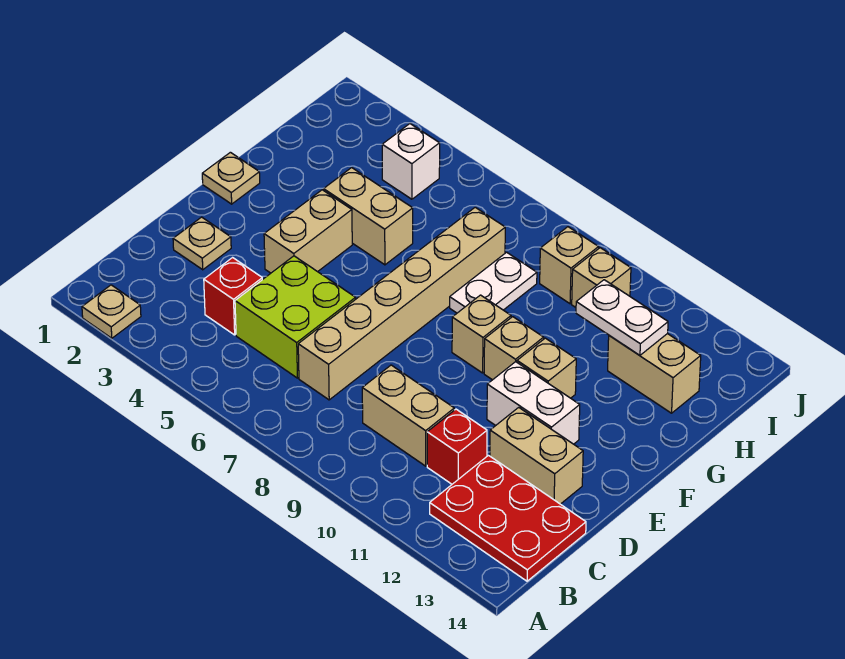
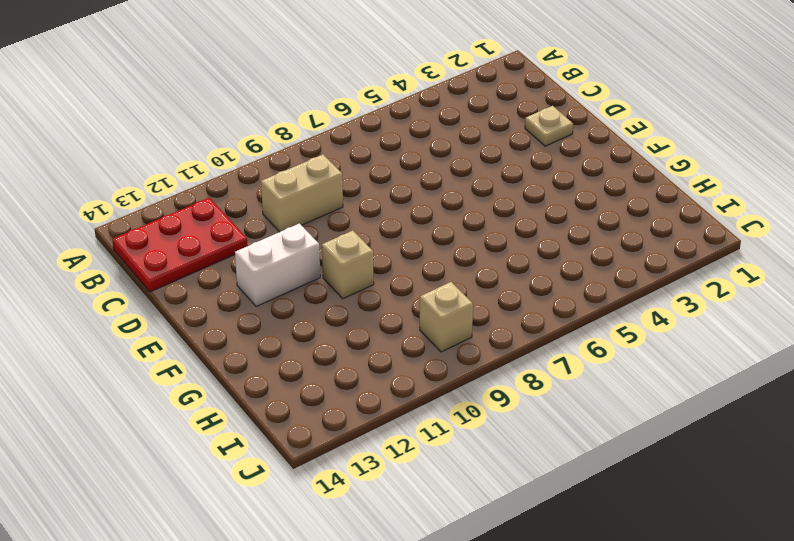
none -> tan 1x1 plate [82,285,141,338]
none -> red 1x1 brick [204,258,262,335]
none -> lime 2x2 brick [235,256,356,378]

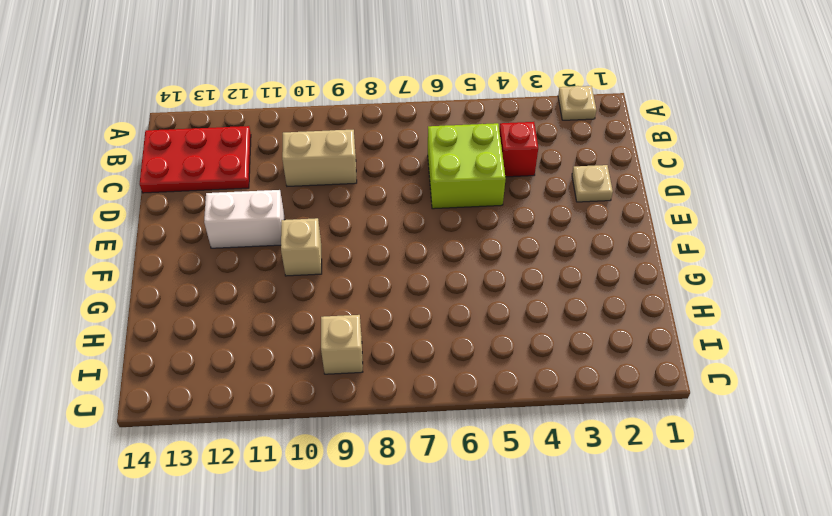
none -> tan 1x6 brick [298,207,505,400]
none -> red 1x1 brick [427,409,487,484]
none -> tan 1x2 brick [490,407,583,504]

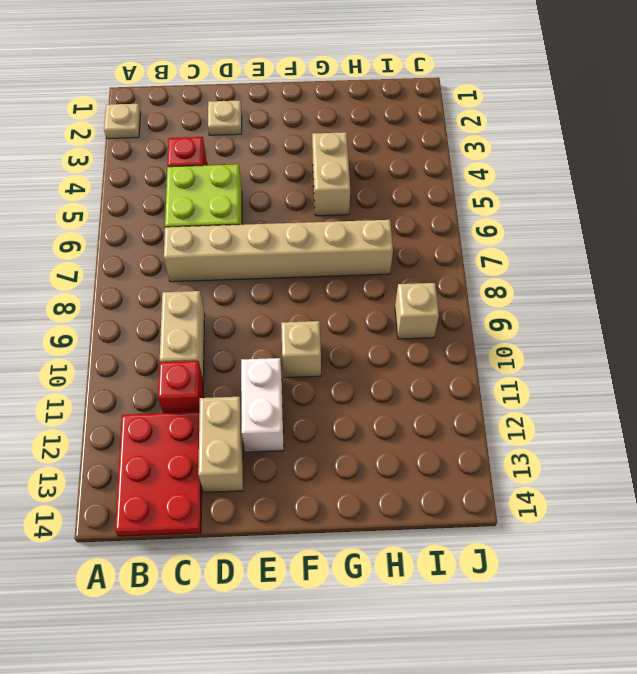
none -> tan 1x2 brick [264,190,352,273]
none -> tan 1x1 plate [202,152,260,204]
none -> tan 1x1 brick [452,295,511,373]

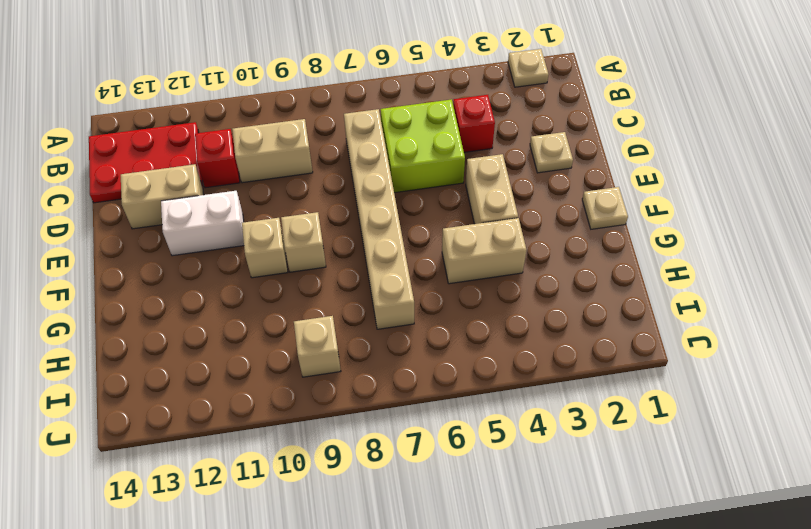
none -> tan 1x1 brick [517,338,576,398]
none -> white 1x2 plate [450,252,537,313]
none -> tan 1x2 brick [608,334,701,413]

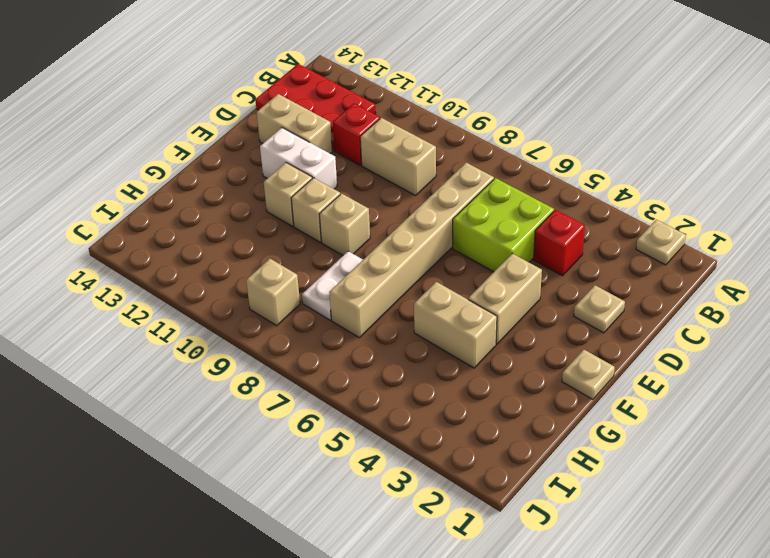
none -> tan 1x2 brick [608,334,701,413]
none -> white 1x1 brick [382,124,440,199]
none -> tan 1x1 brick [572,248,631,307]

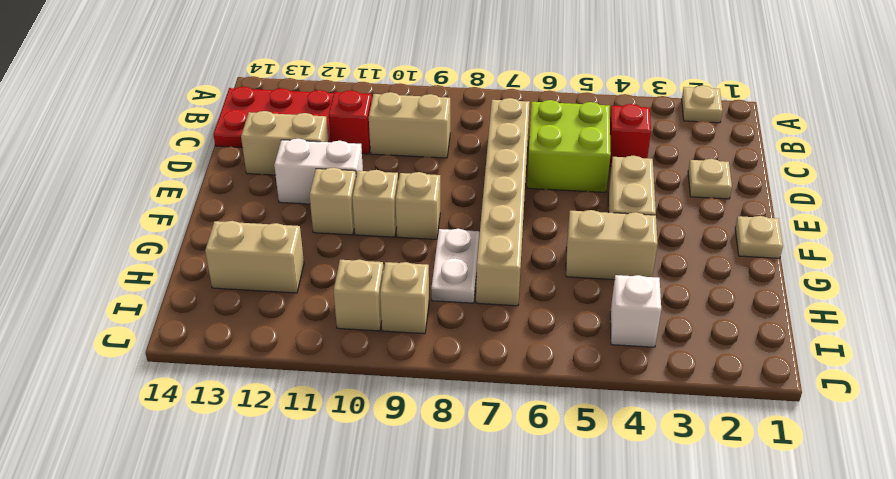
none -> white 1x2 plate [576,280,668,355]

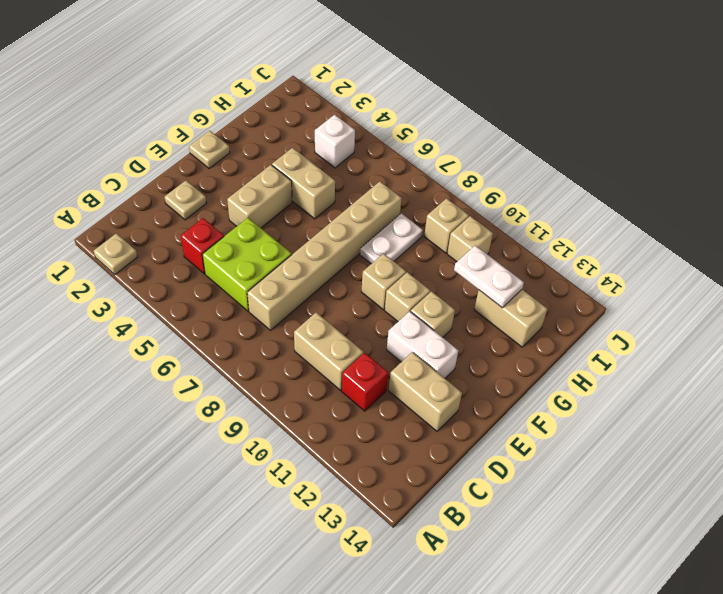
none -> red 2x3 plate [430,455,586,581]

